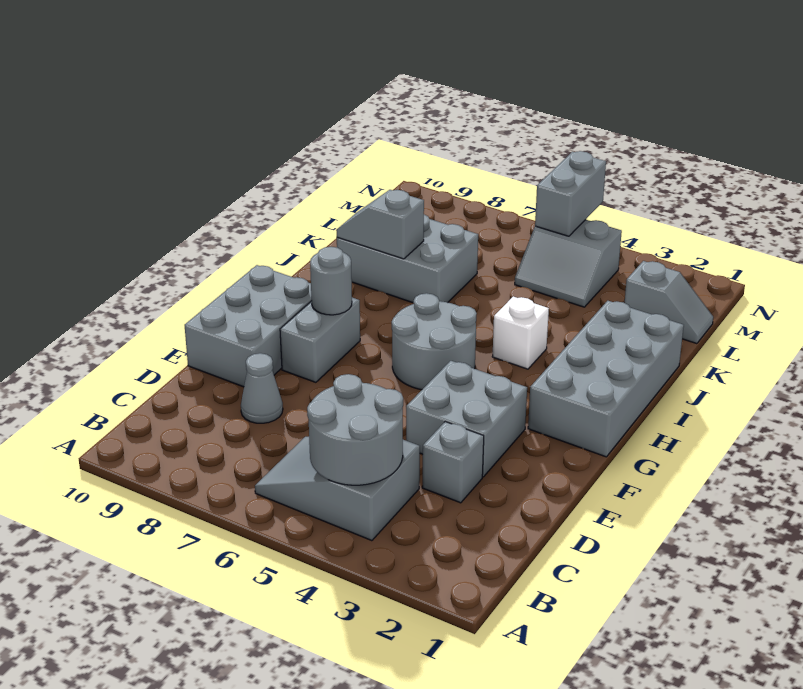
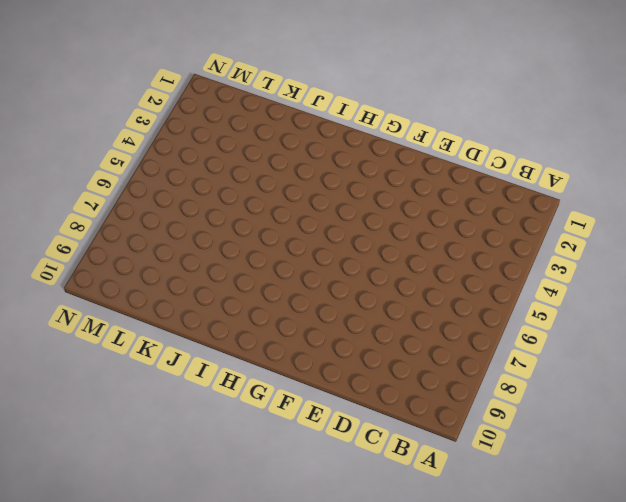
none -> grey 2x3 slope [255,437,420,541]
none -> grey 1x1 brick [422,422,484,503]
none -> grey 1x1 cone [241,353,283,423]

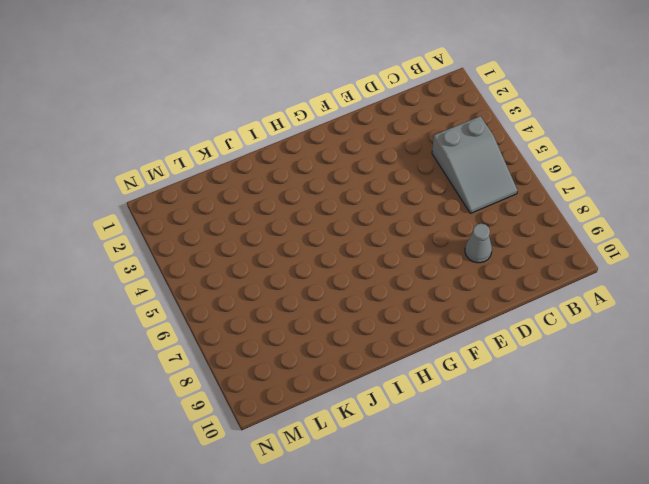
none -> grey 1x1 brick [422,422,484,503]
none -> grey 2x2 brick [406,361,527,477]
none -> grey 2x3 brick [185,265,312,387]

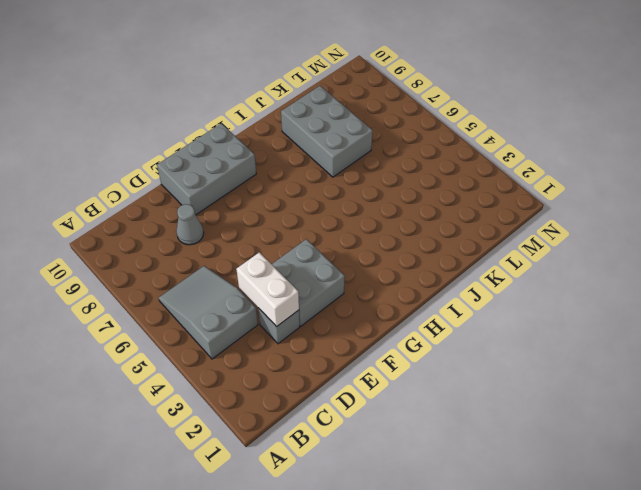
white 1x2 brick [236,252,299,327] -> none
none -> grey 1x2 brick [280,298,360,382]
none -> grey 2x4 brick [528,301,684,457]
none -> grey 2x2 round brick [392,293,477,390]

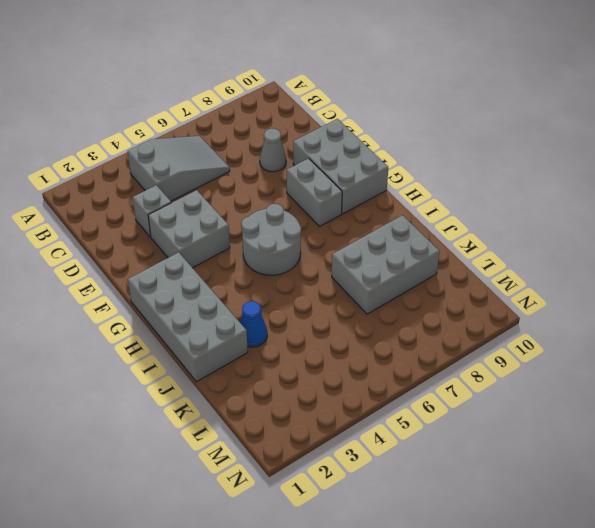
blue 1x1 cone [240,301,267,347] -> none
none -> white 1x1 brick [492,297,549,369]
none -> grey 1x2 slope [625,261,713,344]
none -> grey 2x2 slope [515,220,622,307]

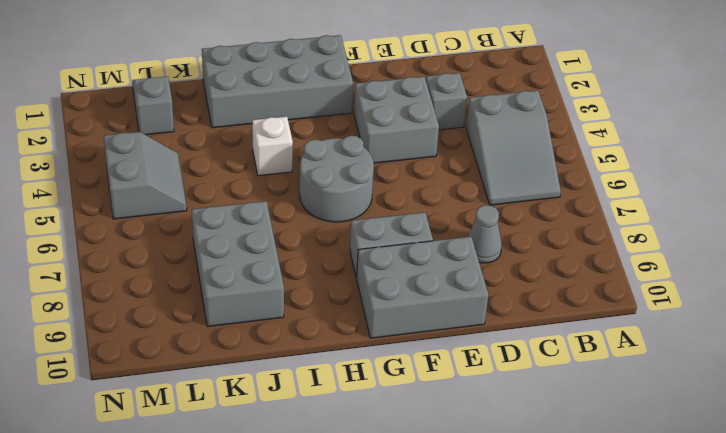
none -> grey 2x2 round brick [307,374,403,485]
none -> grey 1x1 round brick [310,247,352,315]
none -> grey 1x2 slope [336,190,424,259]

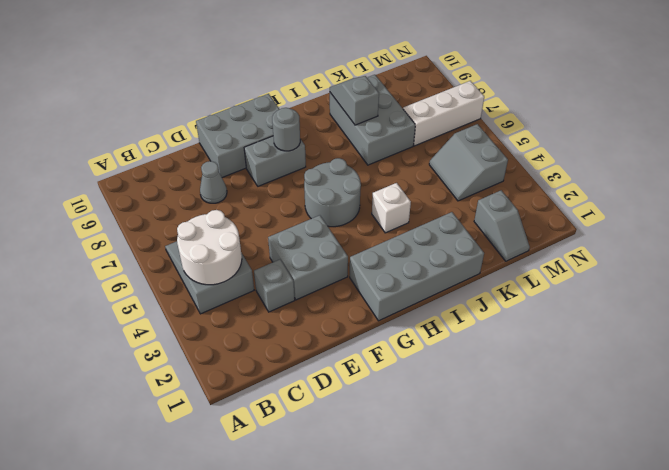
white 2x2 round brick [177,210,242,285] -> grey 2x2 round brick [307,374,403,485]
white 1x3 brick [403,81,484,146] -> none
none -> grey 1x2 brick [535,151,606,236]

